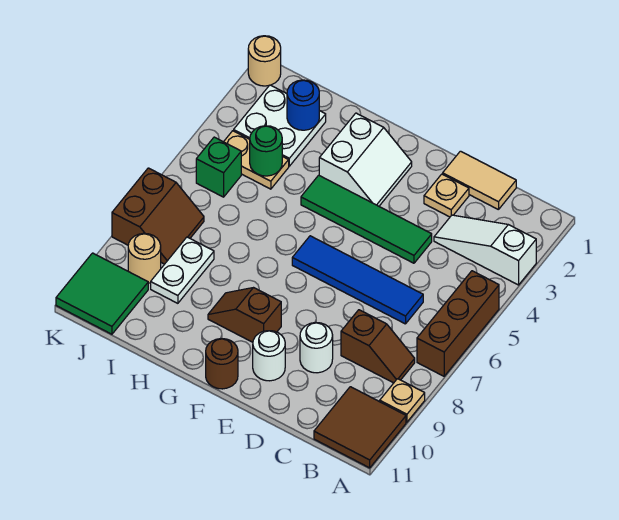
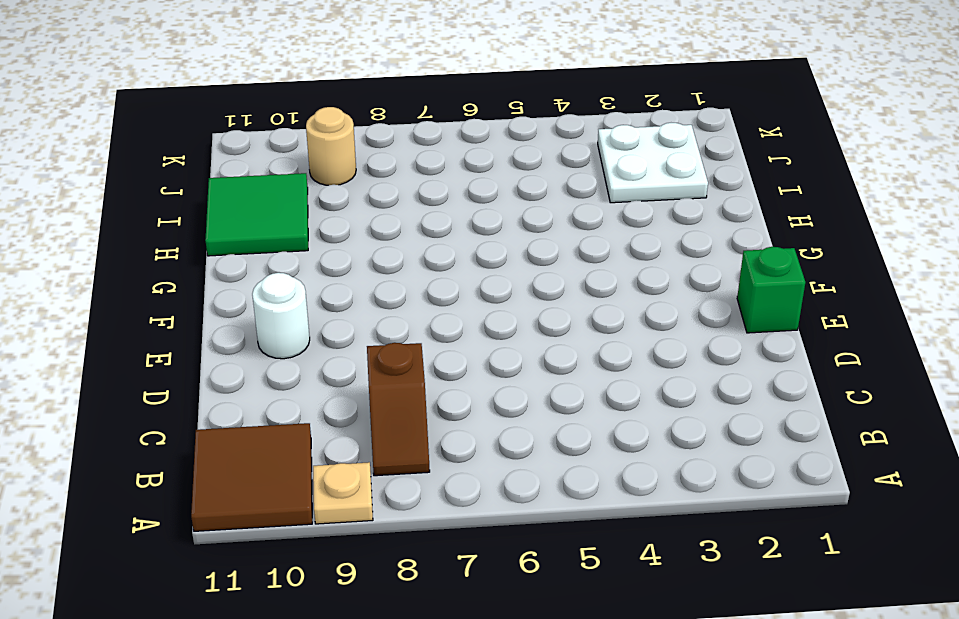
green 1x1 brick [737,247,805,333] -> green 1x1 brick moved to [196,137,241,197]
green 2x2 tile [205,173,308,256] -> green 2x2 tile moved to [56,253,148,334]
none -> white 1x3 slope [434,215,536,285]
none -> brown 1x3 brick [417,271,499,376]
none -> tan 1x2 tile [443,151,516,210]

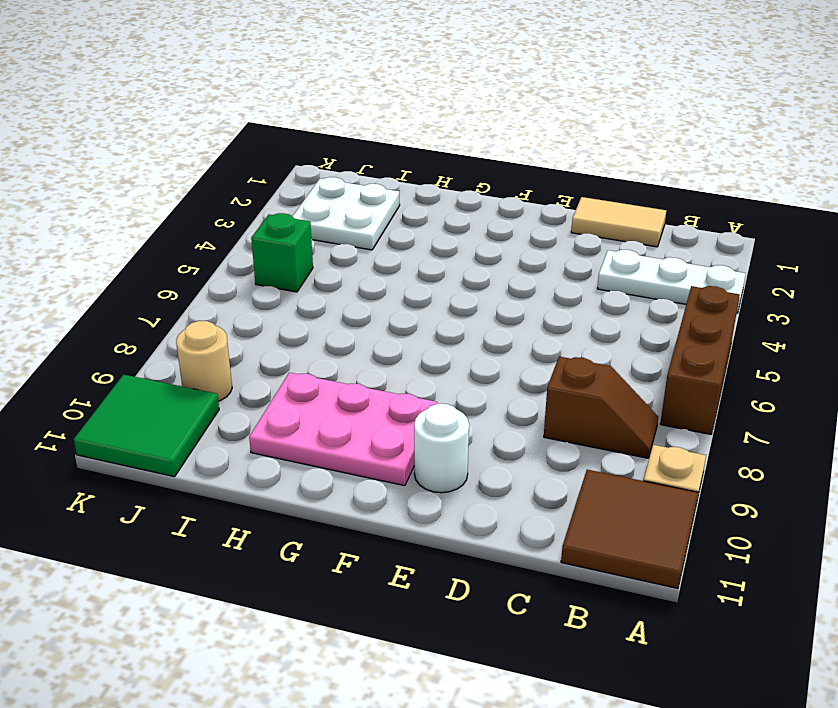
white 1x3 plate [597,250,746,313] -> white 1x3 slope [434,215,536,285]
pink 2x3 plate [249,373,437,486] -> brown 1x2 slope [208,288,281,342]
none -> blue 1x4 tile [292,236,423,324]
none -> tan 1x1 plate [424,174,469,217]
none -> green 1x4 tile [301,175,432,263]

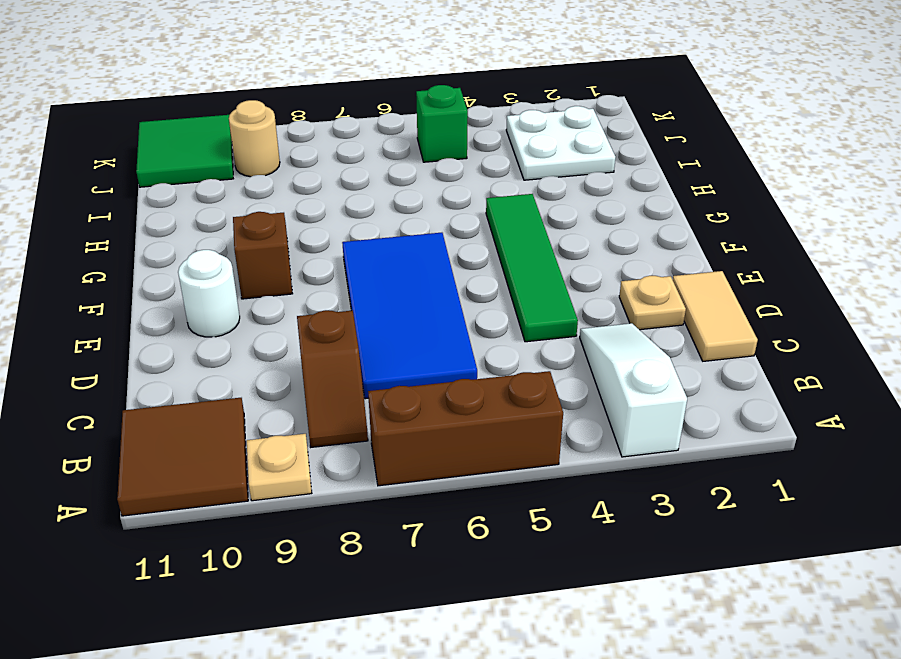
blue 2x4 tile [342,233,477,399] -> blue 1x4 tile [292,236,423,324]
none -> white 1x1 round brick [300,323,333,373]
none -> white 2x2 slope [319,113,412,206]
none -> brown 1x1 round brick [206,339,238,389]

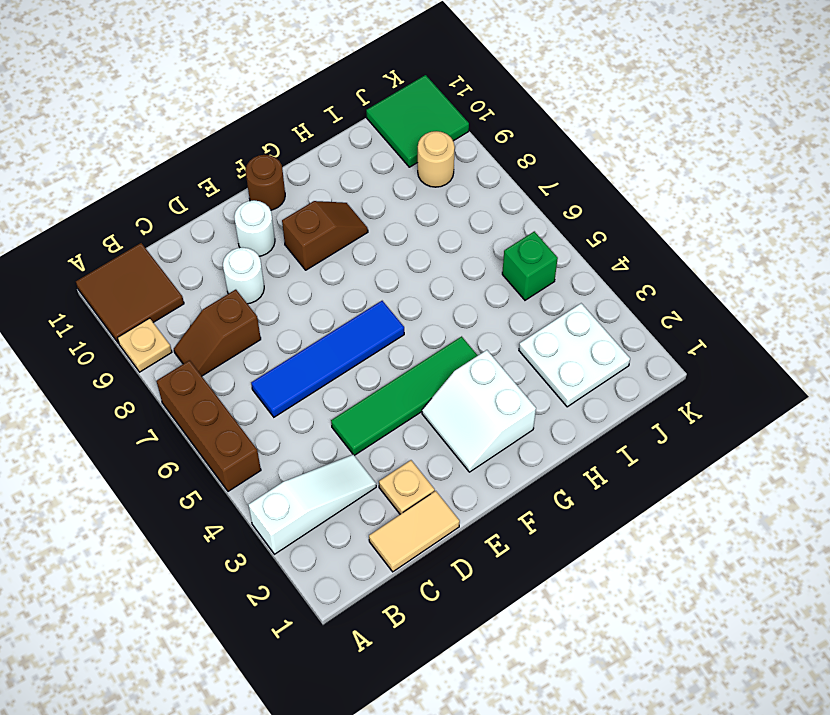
none -> tan 1x2 plate [224,131,289,189]
none -> white 1x2 plate [151,237,214,303]
none -> brown 2x2 slope [112,168,204,264]

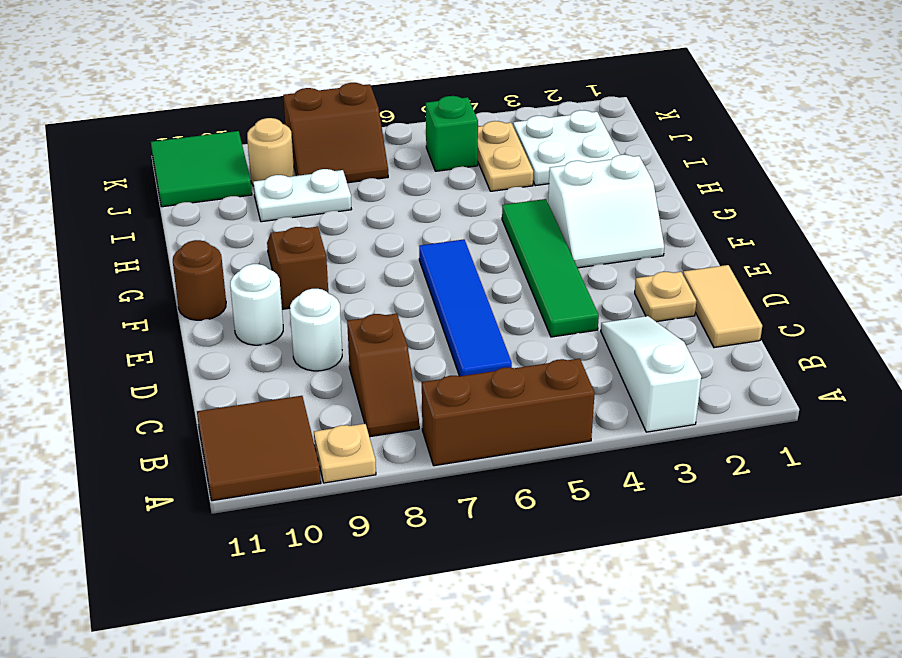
none -> tan 1x1 round brick [248,36,281,86]
none -> blue 1x1 round brick [287,80,319,130]
none -> green 1x1 round brick [250,126,282,176]

